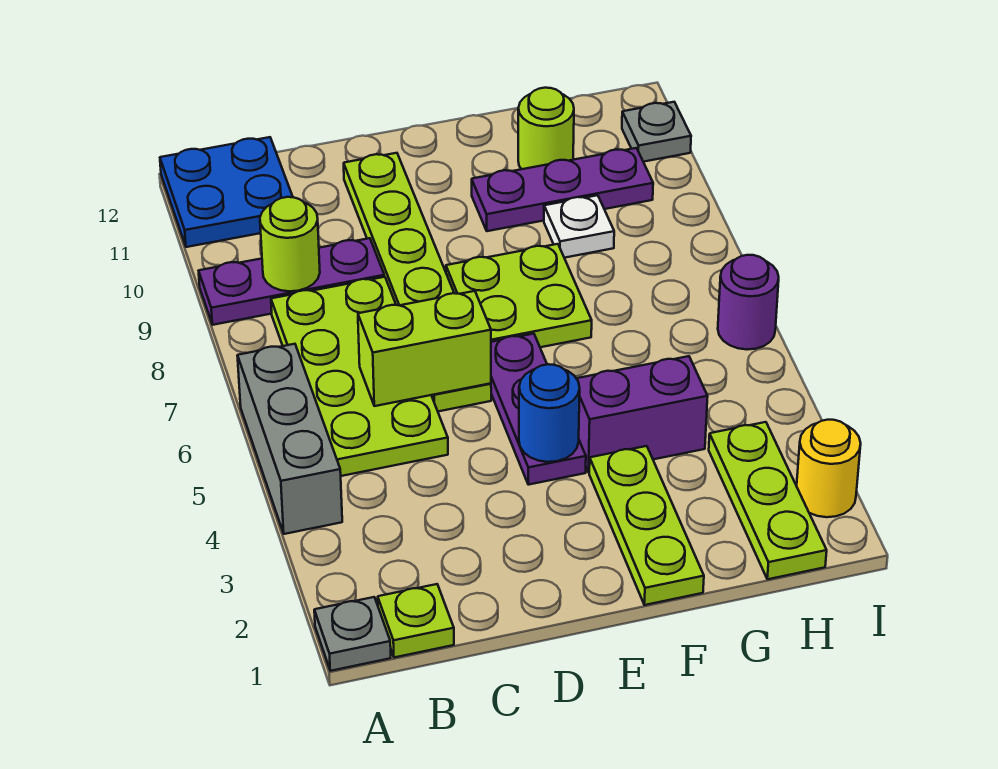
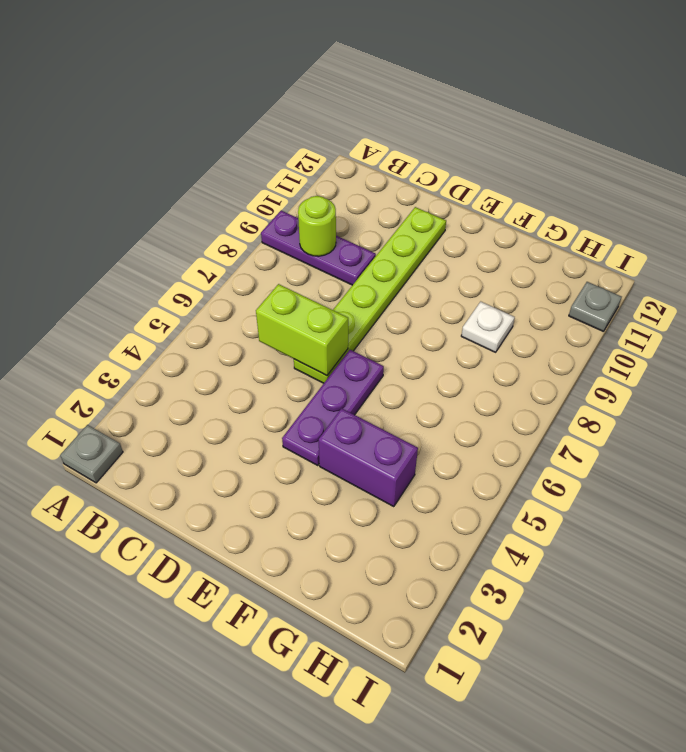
none -> grey 1x3 brick [237,344,342,534]
none -> blue 2x2 plate [160,137,293,247]
none -> lime 1x1 plate [378,584,454,658]

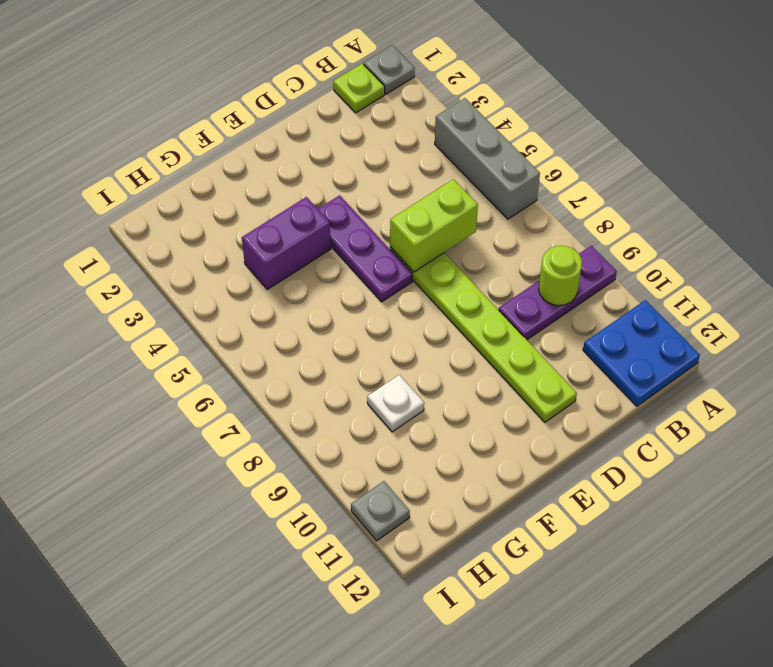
none -> lime 2x4 plate [271,277,448,476]
none -> lime 2x2 plate [446,244,592,347]
none -> lime 1x3 plate [589,446,704,605]

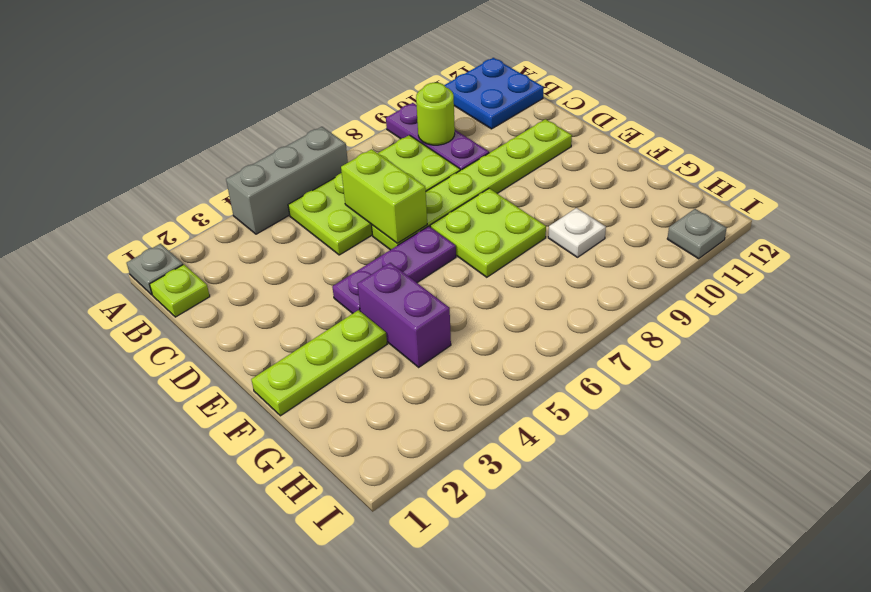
none -> purple 1x3 plate [472,148,653,231]
none -> lime 1x1 round brick [518,88,574,169]
none -> lime 1x3 plate [709,422,827,579]

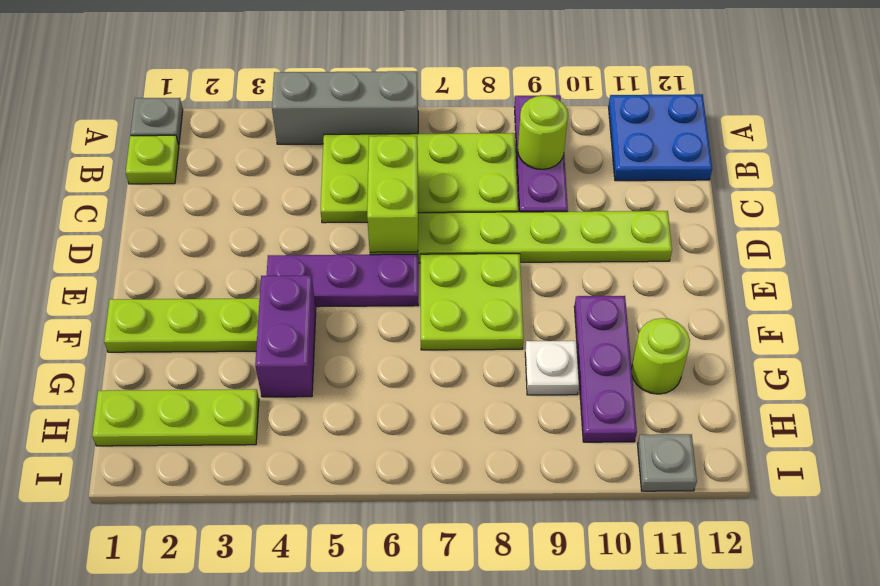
none -> yellow 1x1 round brick [797,420,861,517]
none -> purple 1x1 round brick [718,255,779,350]
none -> blue 1x1 round brick [519,364,580,462]

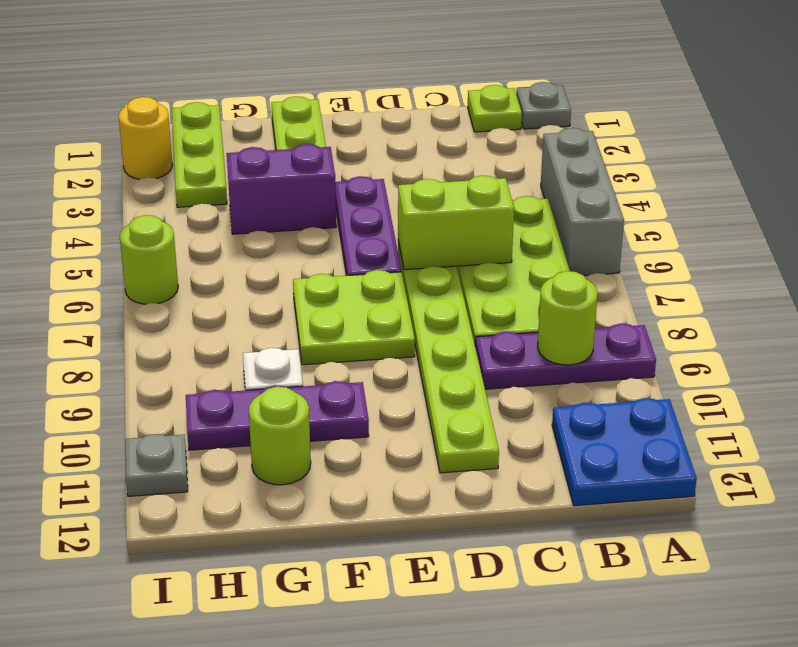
lime 1x1 round brick [120,215,178,304] -> purple 1x1 round brick [718,255,779,350]
none -> blue 1x1 round brick [519,364,580,462]

